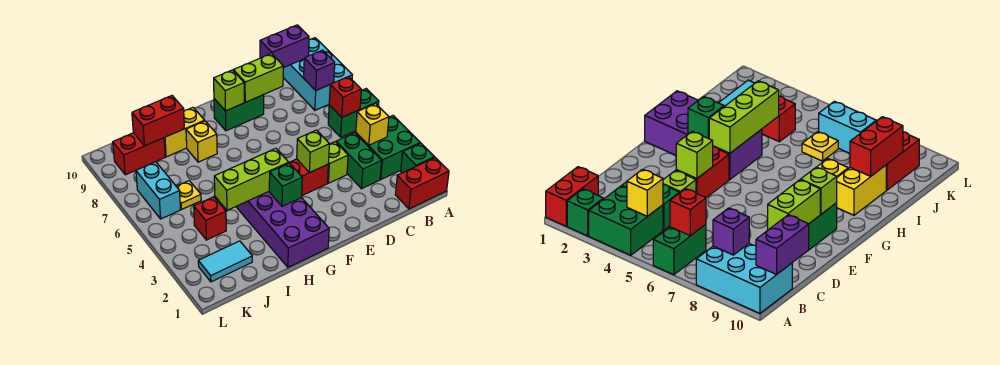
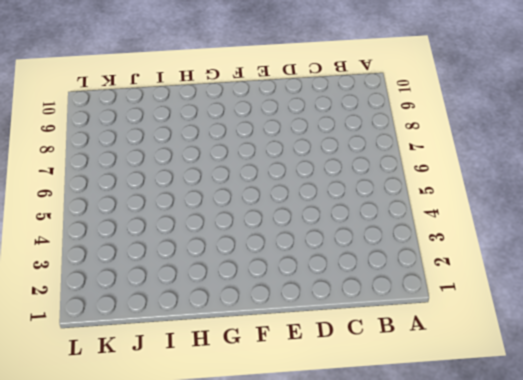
none -> red 1x2 brick [395,158,449,209]
none -> green 1x1 brick [401,143,435,173]
none -> green 2x2 brick [356,116,420,179]

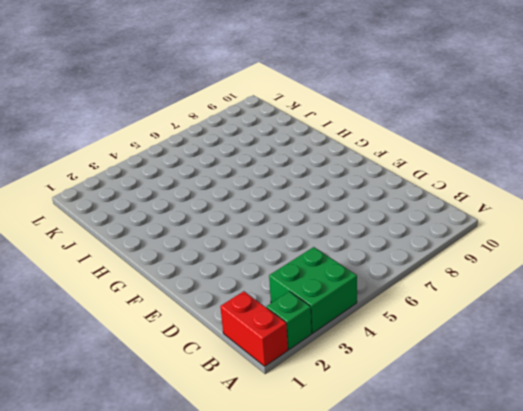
none -> green 1x2 brick [328,89,379,137]
none -> cyan 2x3 brick [283,38,352,110]
none -> green 1x2 brick [336,133,382,189]

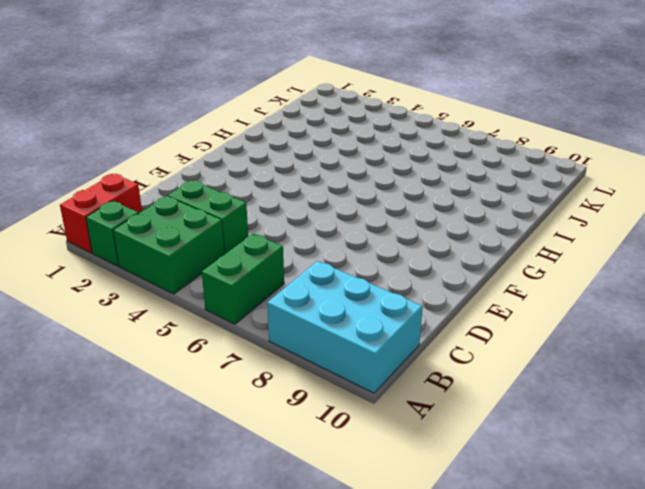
none -> lime 1x1 brick [327,142,348,183]
none -> red 1x2 brick [290,159,328,196]
none -> green 1x2 brick [214,95,264,131]

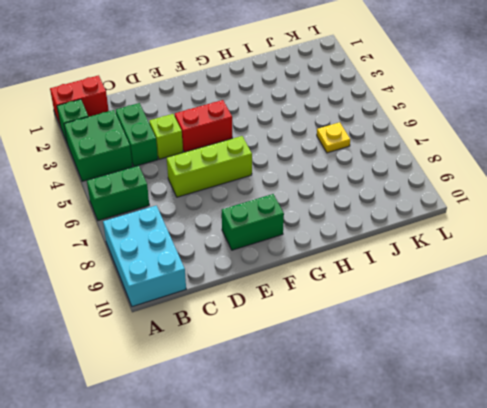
lime 1x3 brick [167,136,252,197] -> lime 1x3 brick moved to [214,148,289,211]
none -> purple 2x4 brick [236,192,329,267]
none -> yellow 1x1 brick [186,121,217,162]
none -> yellow 1x2 brick [164,108,205,157]

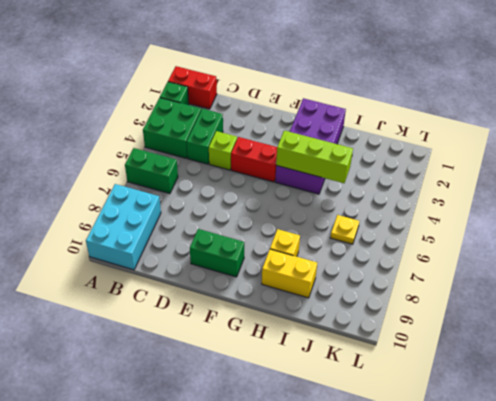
none -> cyan 1x2 tile [198,241,252,282]
none -> red 1x1 brick [194,197,226,240]
none -> red 1x2 brick [113,133,165,175]

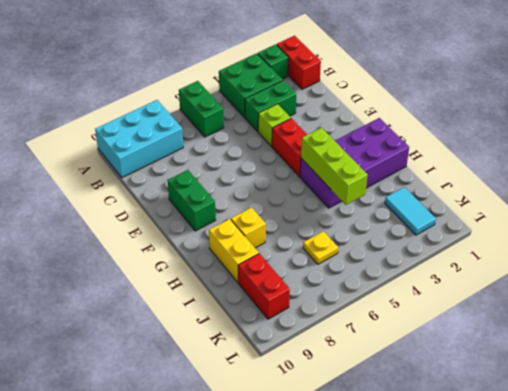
none -> red 1x1 brick [194,197,226,240]
none -> cyan 1x2 brick [136,162,181,219]
none -> yellow 1x1 brick [356,104,389,145]

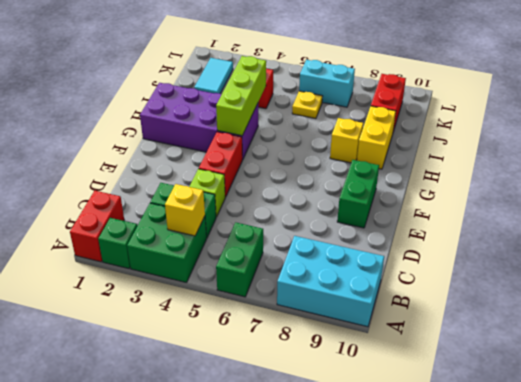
none -> red 1x1 brick [329,76,361,117]
none -> purple 1x1 brick [304,50,335,90]
none -> purple 1x2 brick [260,25,309,68]

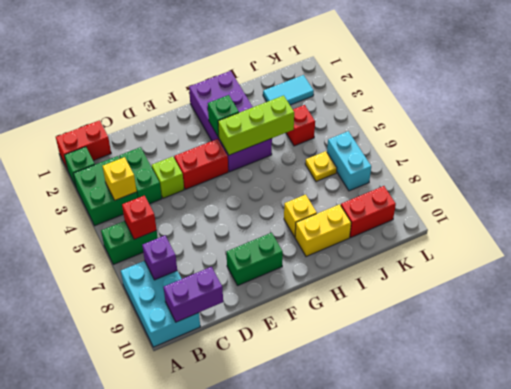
none -> lime 1x2 brick [233,54,283,102]
none -> lime 1x1 brick [297,130,329,173]
none -> lime 1x1 brick [214,70,244,111]

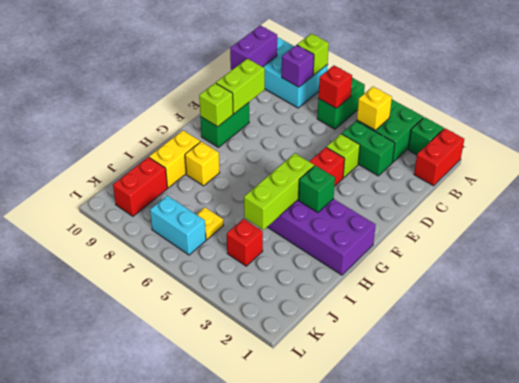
lime 1x1 brick [297,33,329,75] -> lime 1x1 brick moved to [297,130,329,173]
none -> cyan 1x2 tile [198,241,252,282]
none -> red 1x2 brick [132,96,184,146]

